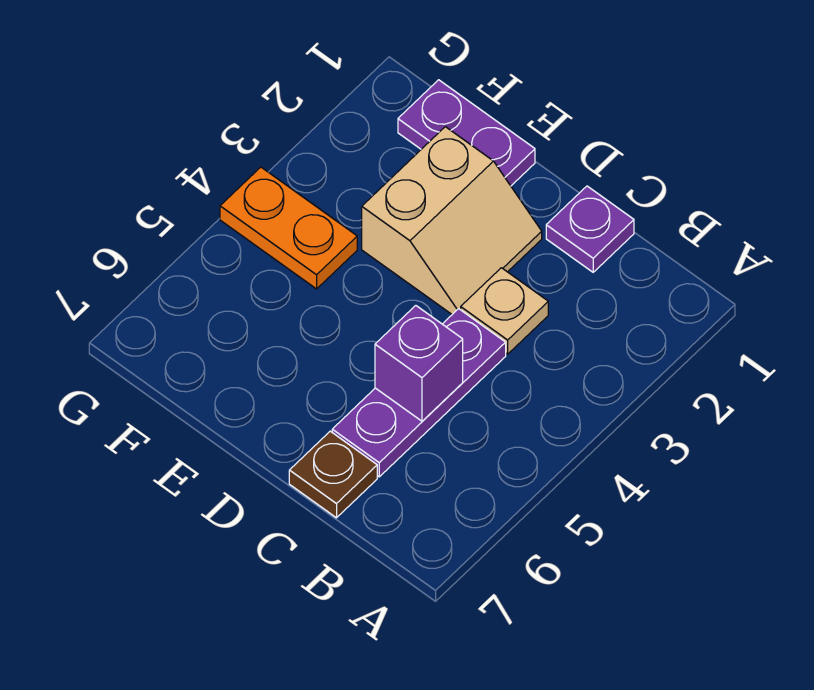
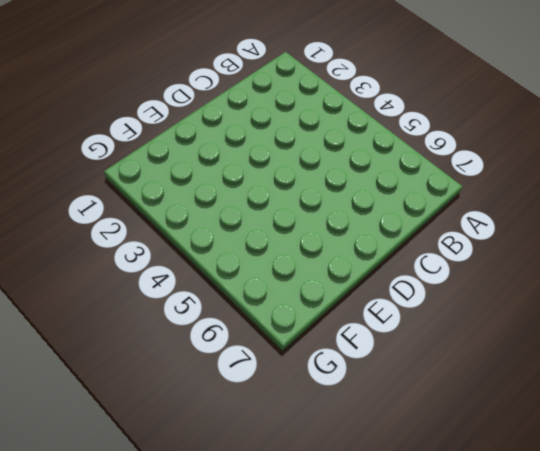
none -> purple 1x1 plate [546,186,634,272]
none -> tan 1x1 plate [461,268,548,354]

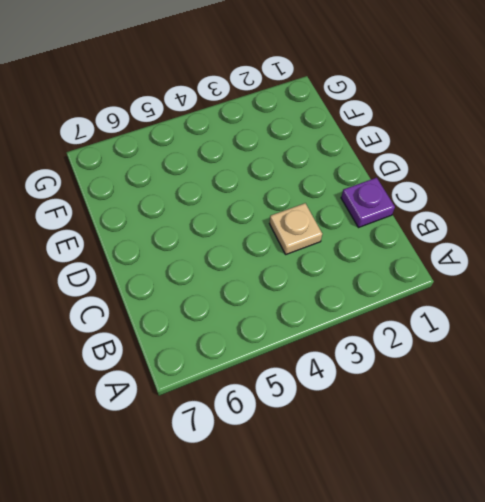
none -> purple 1x3 plate [332,309,506,477]
none -> brown 1x1 plate [289,431,377,518]

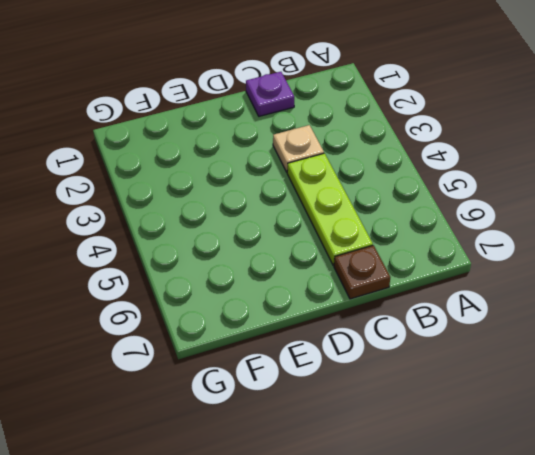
lime 1x3 plate [287,153,373,265] -> purple 1x3 plate [332,309,506,477]
none -> tan 2x2 slope [362,127,542,314]
none -> purple 1x2 plate [398,80,535,186]

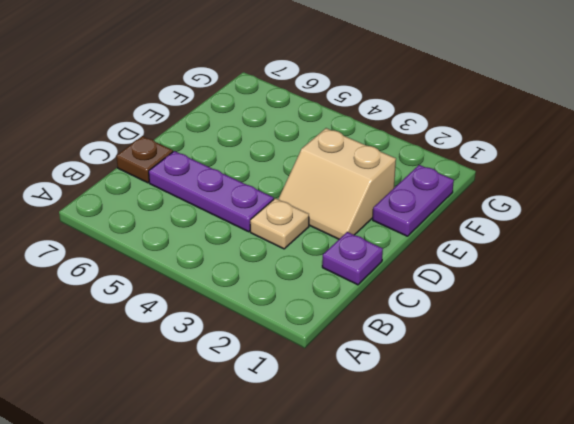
none -> orange 1x2 plate [220,167,357,289]
none -> purple 1x1 brick [375,306,463,421]

